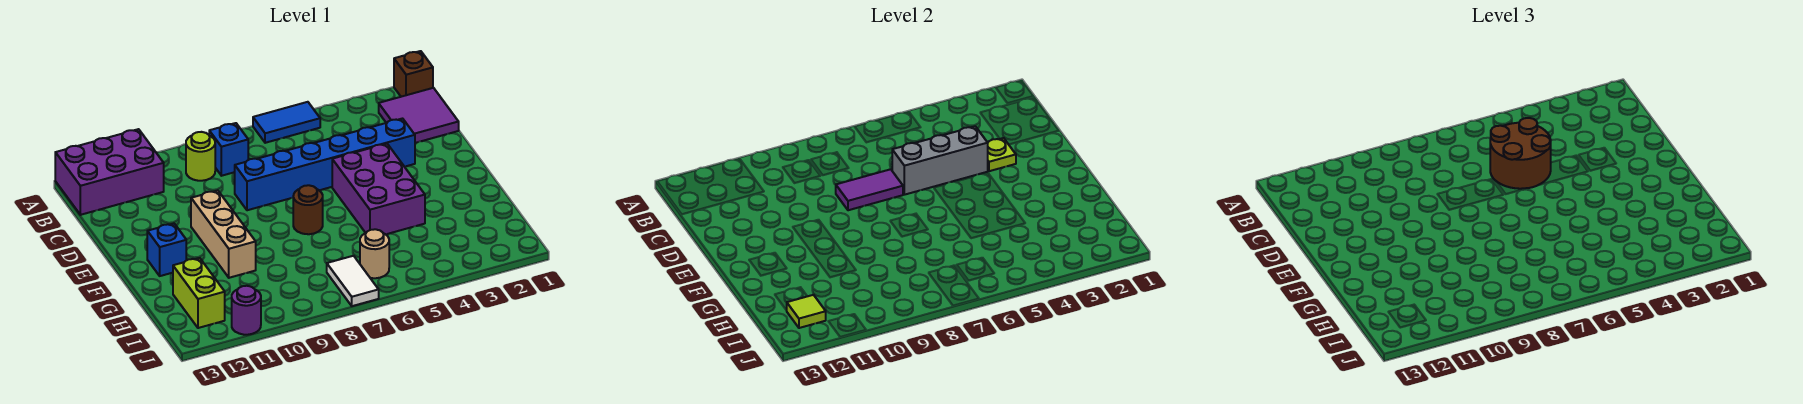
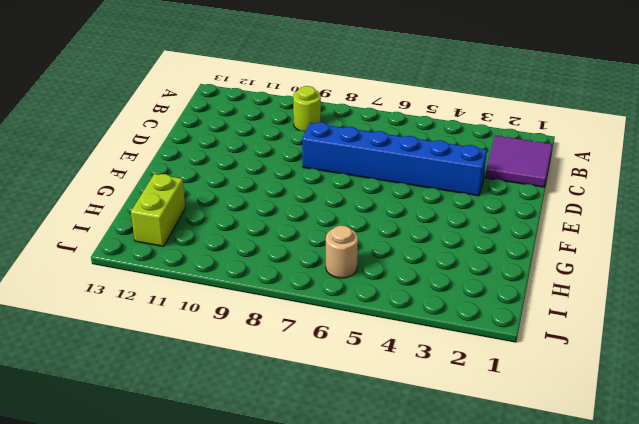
none -> brown 1x1 brick [394,51,433,97]
none -> blue 1x2 tile [253,102,320,143]
none -> purple 2x3 brick [55,129,164,215]

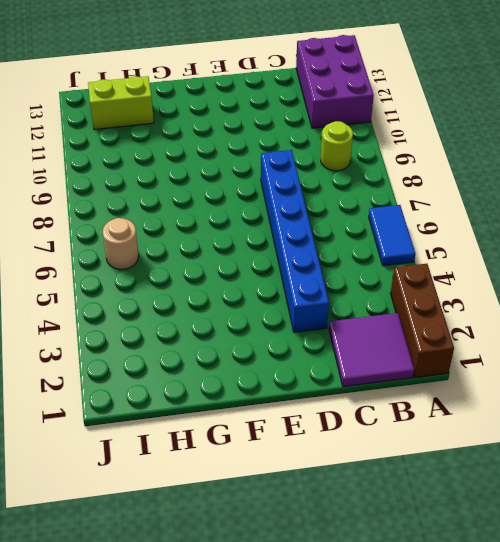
brown 1x3 brick [391,264,454,377] -> brown 1x1 brick [394,51,433,97]
none -> blue 1x1 brick [209,123,248,176]
none -> purple 2x3 brick [332,144,425,234]
none -> tan 1x3 brick [191,191,256,278]

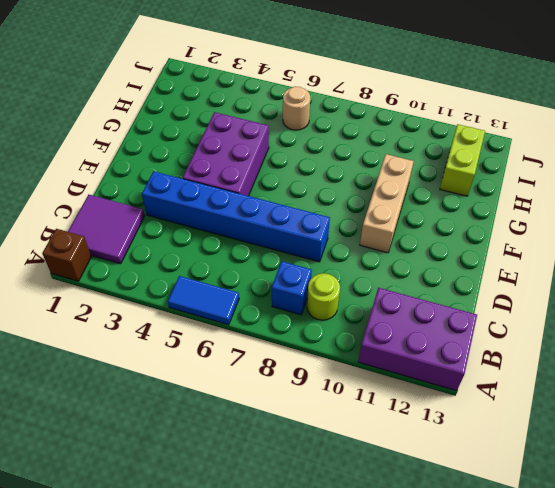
none -> brown 1x1 round brick [293,185,323,234]
none -> blue 1x1 brick [147,224,186,276]
none -> white 1x2 tile [327,256,379,306]

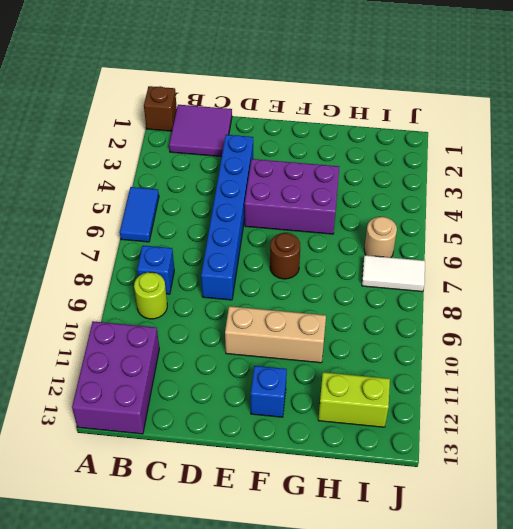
none -> purple 1x1 round brick [232,286,261,335]
none -> lime 1x1 plate [988,138,1016,171]
none -> grey 1x3 brick [892,126,988,195]

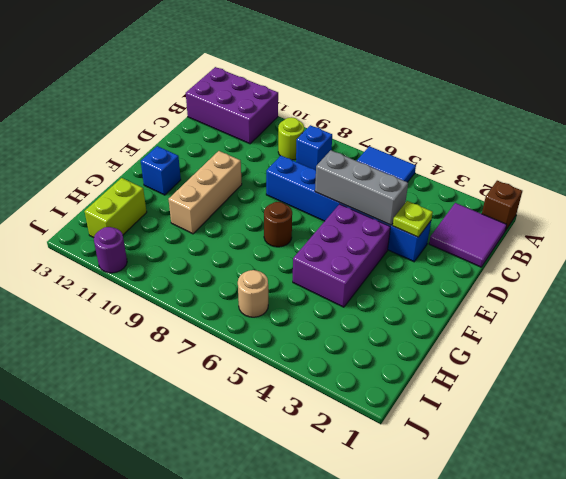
none -> white 1x2 tile [327,256,379,306]
none -> purple 1x2 tile [836,169,903,210]
none -> lime 1x1 tile [787,295,826,328]

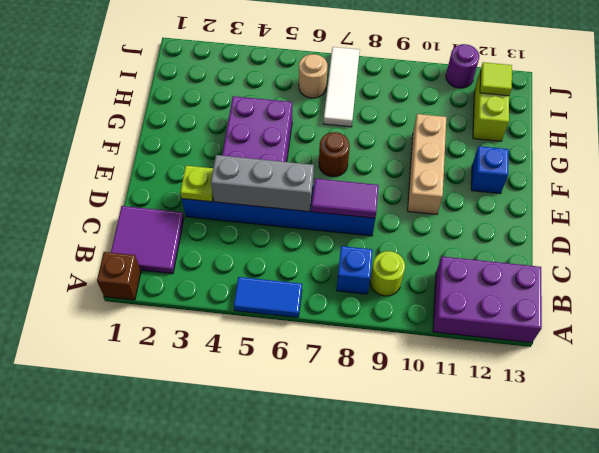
white 1x3 tile [324,47,360,127] -> white 1x2 tile [327,256,379,306]
none -> brown 2x2 round brick [1490,118,1551,189]

